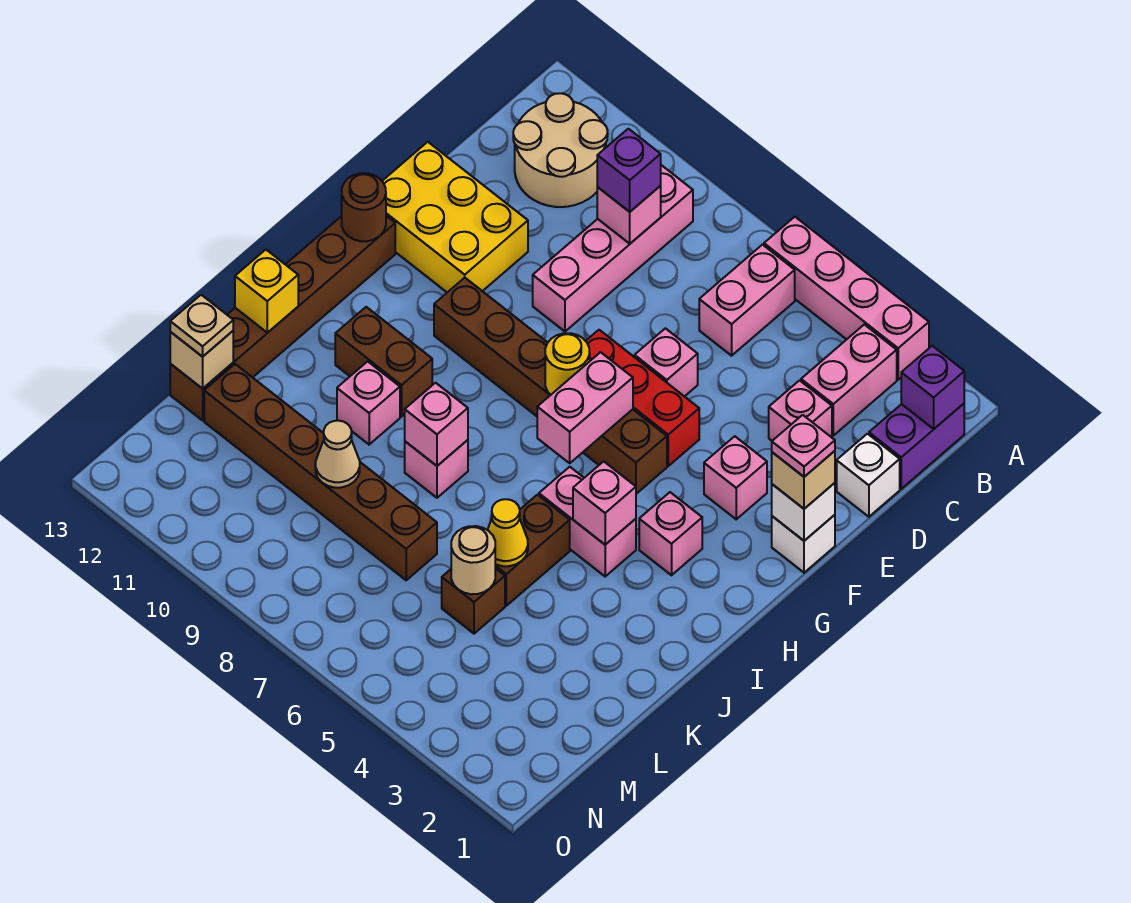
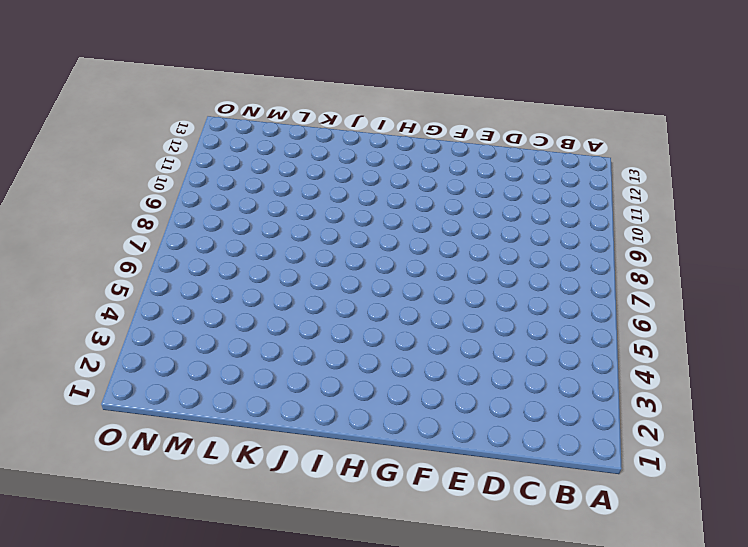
none -> pink 1x4 brick [764,217,929,380]
none -> purple 1x2 brick [869,404,964,489]
none -> pink 1x2 brick [801,325,897,436]
none -> pink 1x2 brick [699,245,795,356]

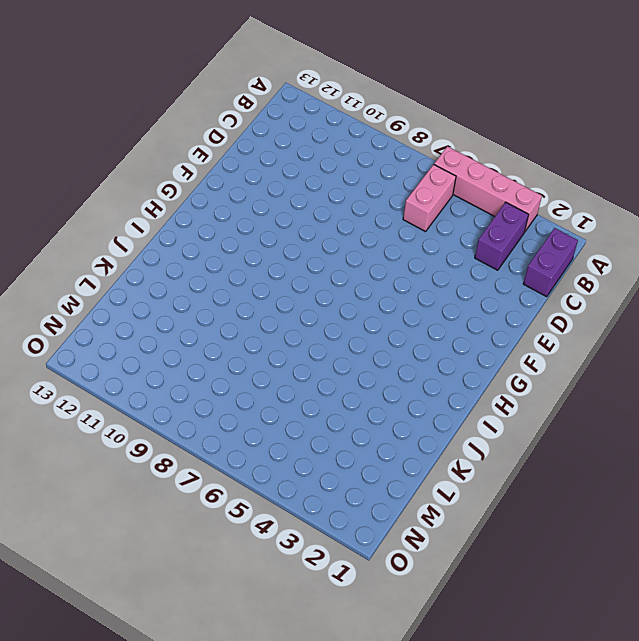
purple 1x2 brick [475,202,529,270] -> pink 1x2 brick [801,325,897,436]
none -> pink 1x4 brick [533,165,693,331]
none -> tan 2x2 round brick [513,93,608,207]
none -> white 1x1 brick [837,434,900,517]
none -> pink 1x1 brick [769,380,832,441]

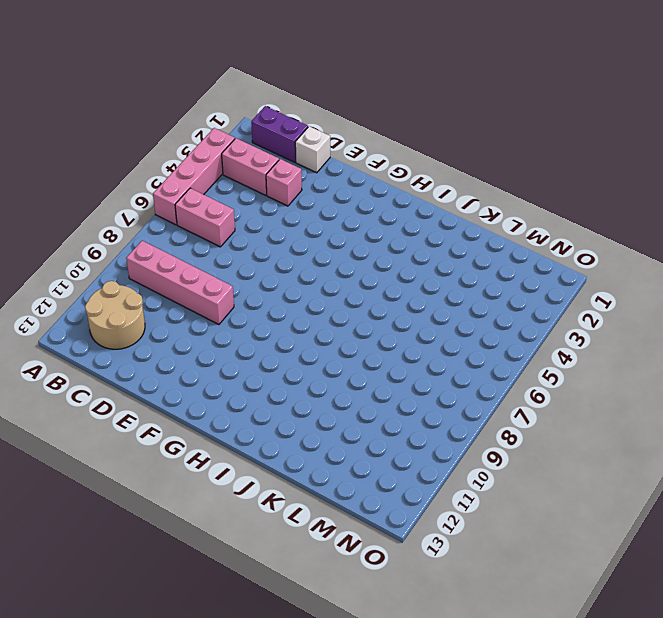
none -> pink 1x1 brick [635,328,698,397]
none -> yellow 2x3 brick [382,142,528,292]
none -> white 1x1 brick [772,515,835,573]
none -> pink 1x1 brick [704,436,767,519]

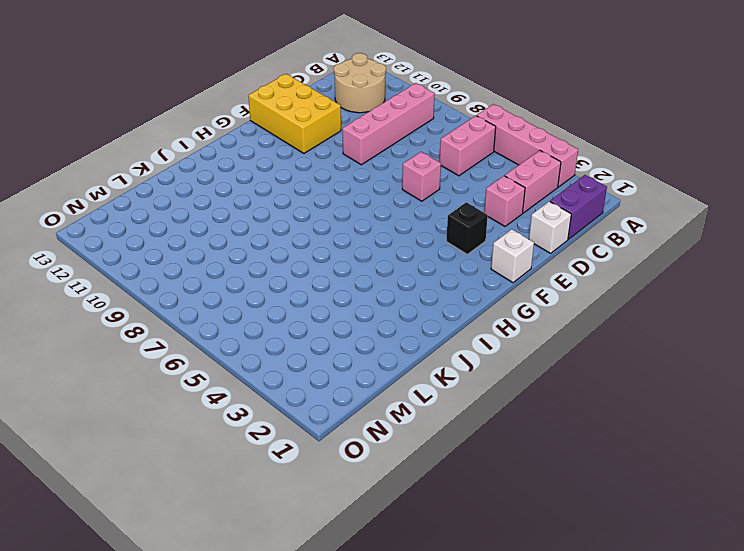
black 1x1 brick [446,202,488,254] -> pink 1x1 brick [704,436,767,519]
none -> red 1x3 brick [586,330,699,466]
none -> brown 1x6 brick [434,278,667,494]
none -> brown 1x6 brick [170,216,395,420]
none -> pink 1x1 brick [639,492,702,575]

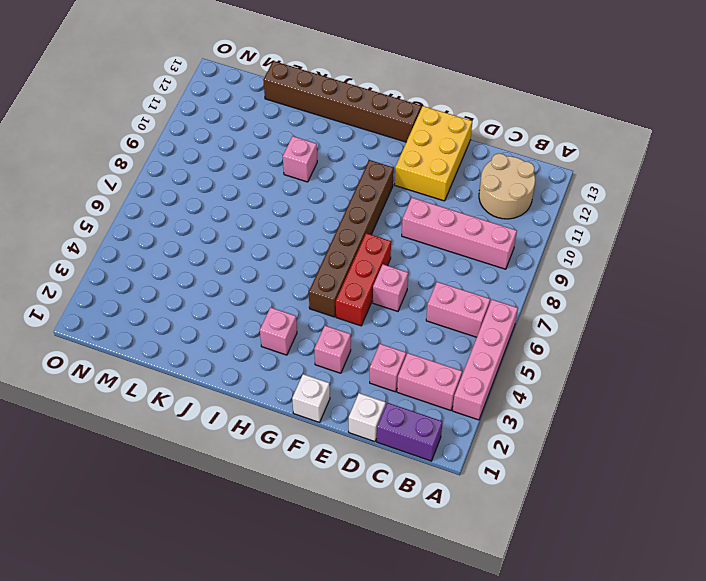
none -> pink 1x2 brick [539,467,636,576]
none -> brown 1x2 brick [335,307,432,417]
none -> brown 1x2 brick [495,495,570,606]
none -> pink 1x1 brick [405,440,468,498]

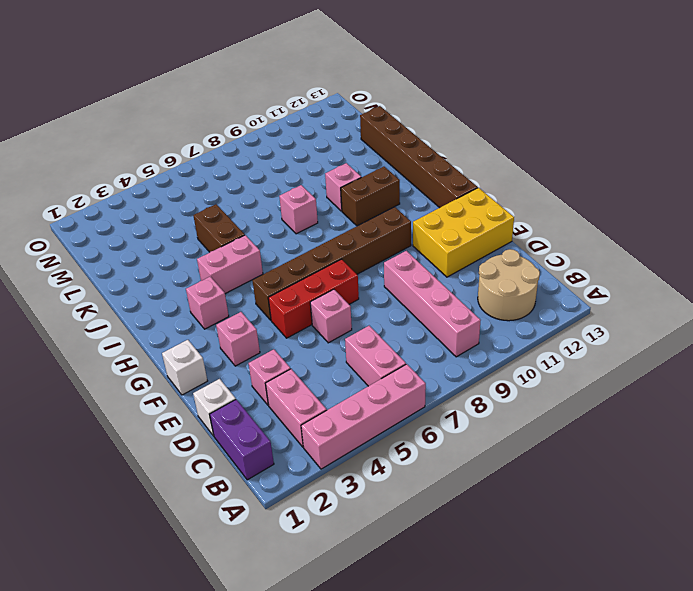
none -> brown 1x1 brick [442,568,505,634]
none -> brown 1x6 brick [204,364,437,580]
none -> purple 1x1 brick [901,346,964,429]
none -> pink 1x1 brick [597,186,661,244]

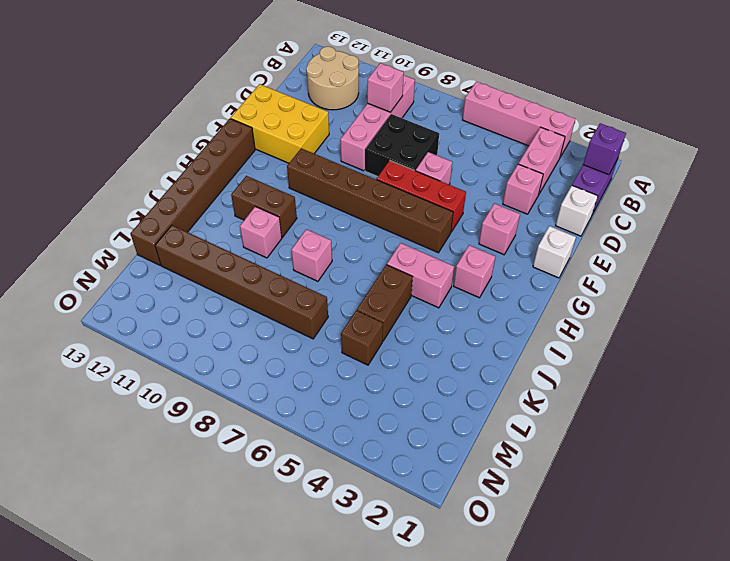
black 2x2 brick [365,114,439,177] -> none
none -> pink 1x2 brick [699,245,795,356]
none -> white 1x1 brick [772,483,835,541]
none -> pink 1x2 brick [537,352,633,463]
none -> yellow 1x1 round brick [545,333,590,395]

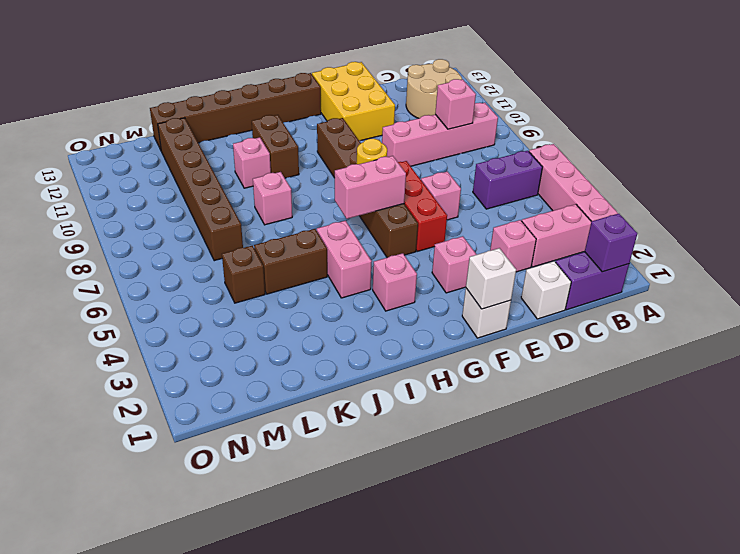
purple 1x2 brick [473,151,542,209] -> pink 1x2 brick [699,245,795,356]
none -> brown 1x1 round brick [342,173,386,241]
none -> pink 1x1 brick [573,461,636,545]
none -> pink 1x1 brick [405,383,468,466]
none -> yellow 1x1 brick [235,250,298,333]

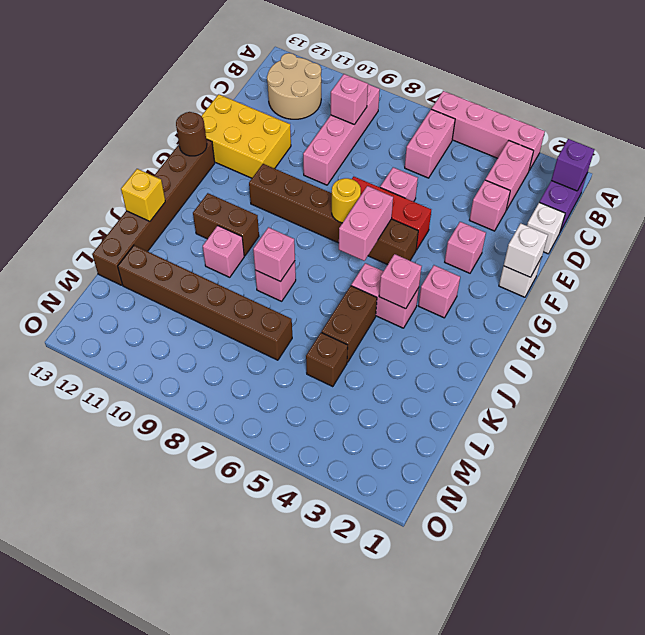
none -> yellow 1x1 cone [488,499,528,566]
none -> tan 1x1 round brick [451,526,495,594]
none -> tan 1x1 cone [315,421,360,488]
none -> tan 1x1 brick [170,331,233,389]

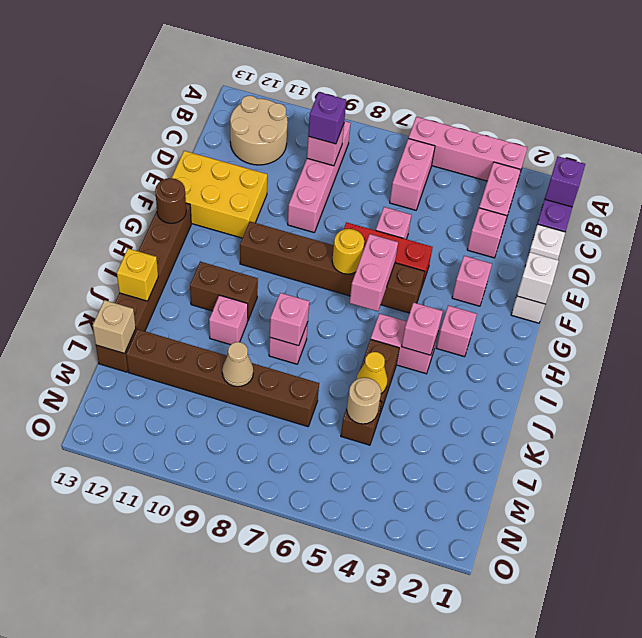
none -> tan 1x1 brick [772,451,835,509]
none -> tan 1x1 plate [170,295,233,357]
none -> pink 1x1 plate [772,415,835,477]

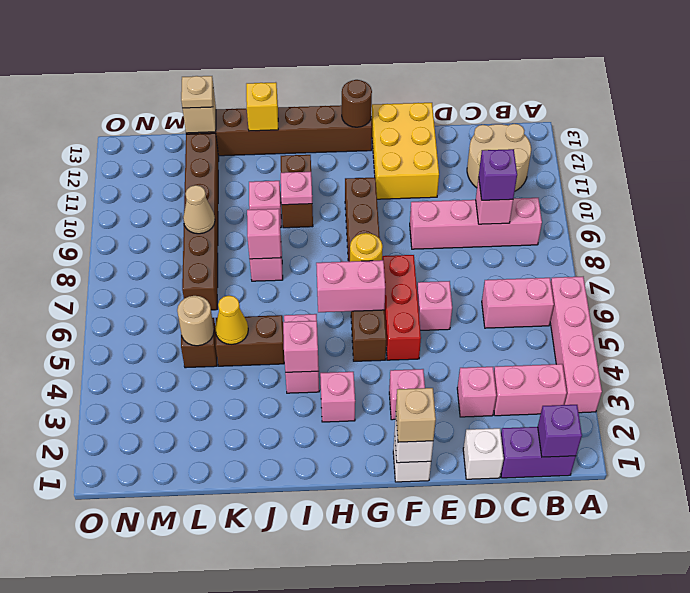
pink 1x1 plate [281,172,312,205] -> pink 1x1 plate moved to [772,415,835,477]

